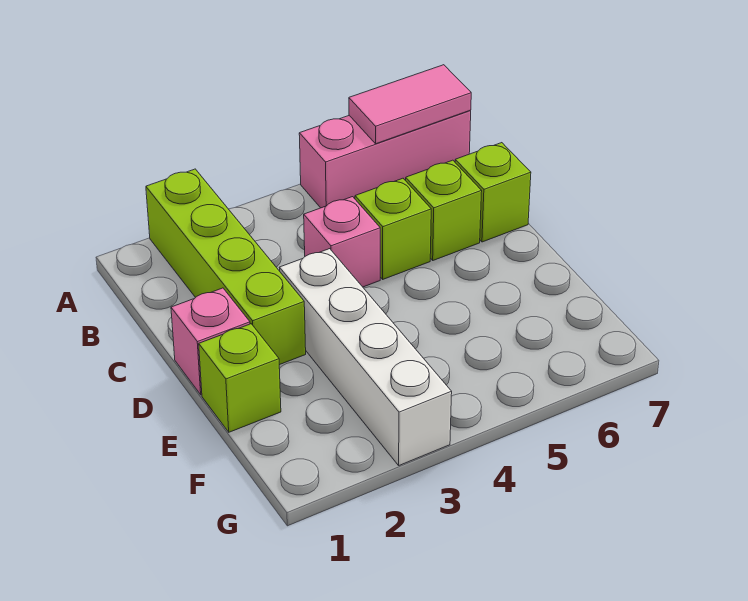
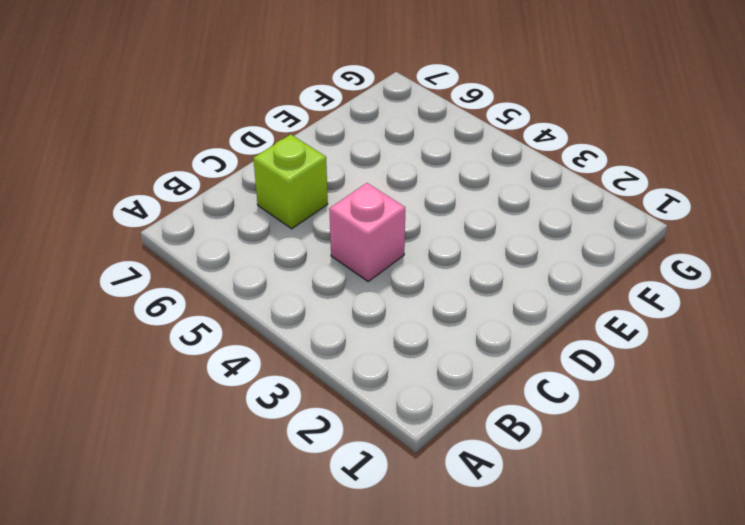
none -> lime 1x4 brick [146,169,306,365]
none -> pink 1x3 brick [299,110,471,208]

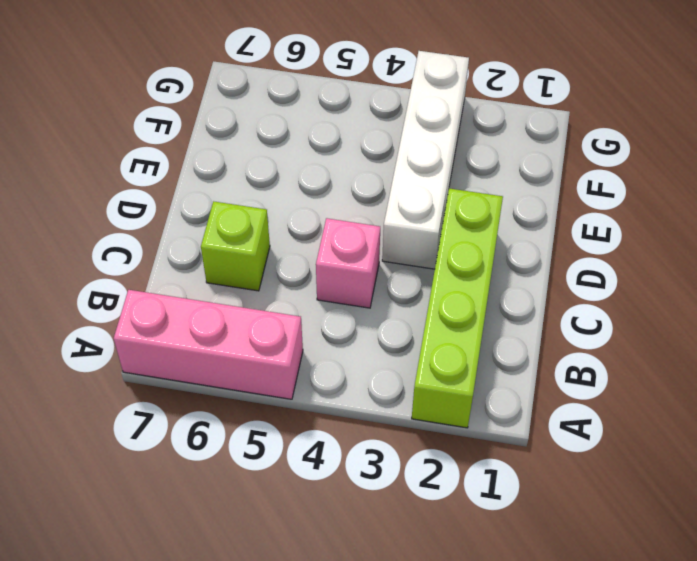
none -> lime 1x1 brick [355,178,431,279]
none -> lime 1x1 brick [455,143,531,242]

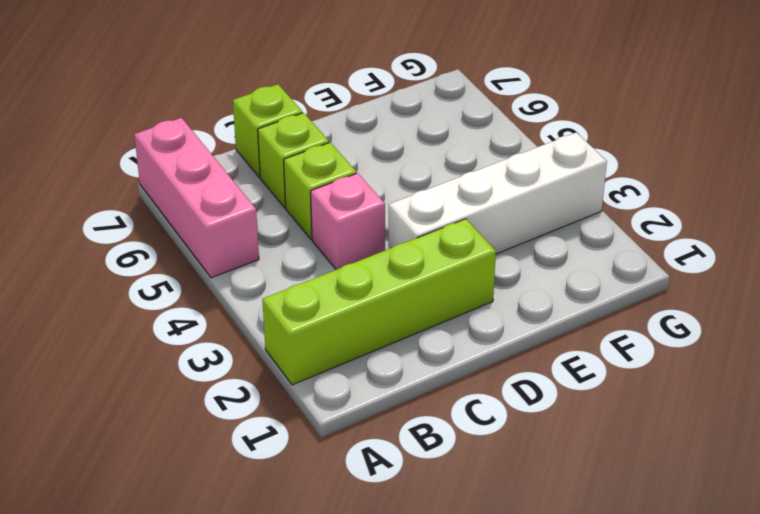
none -> pink 1x1 brick [171,288,250,395]
none -> lime 1x1 brick [199,324,281,432]

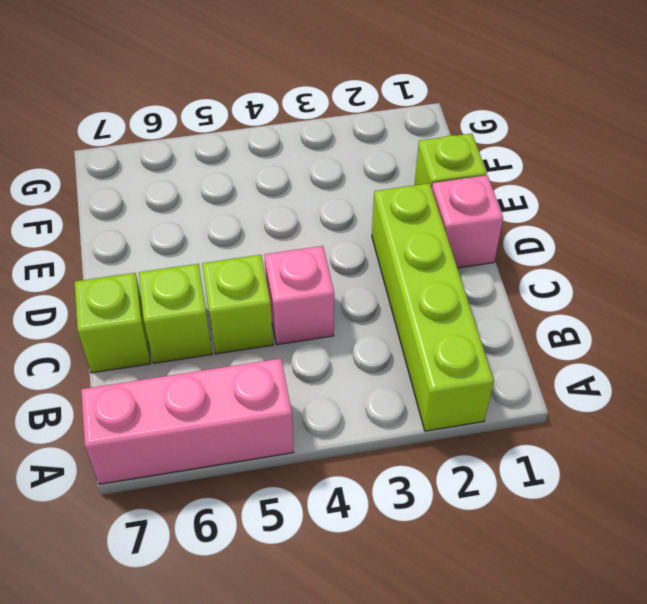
none -> white 1x4 brick [279,249,452,465]
none -> pink 1x2 tile [349,65,471,144]

